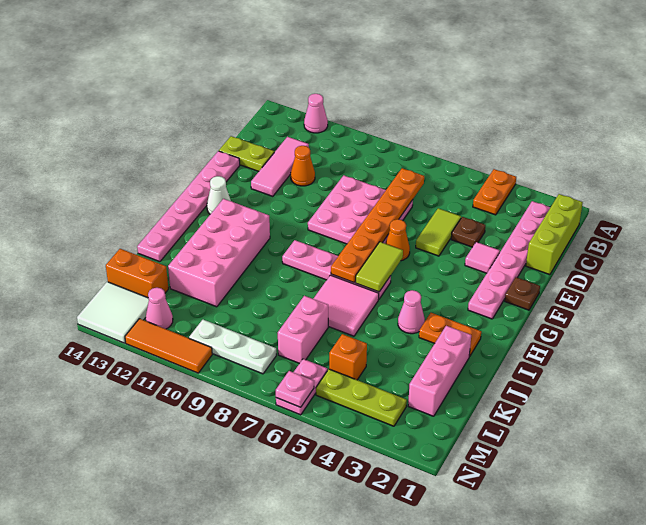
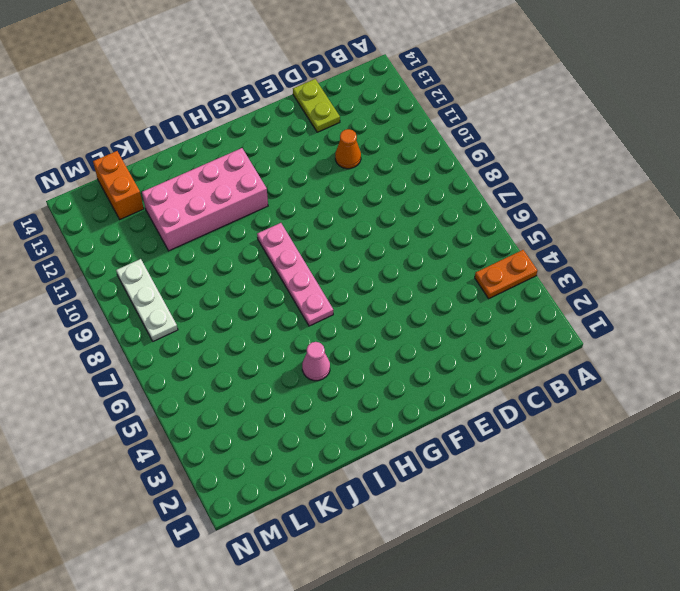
none -> pink 1x1 cone [304,94,328,133]
none -> lime 1x3 brick [526,194,583,275]
none -> pink 1x6 plate [468,201,550,319]
none -> pink 1x3 tile [251,137,309,196]

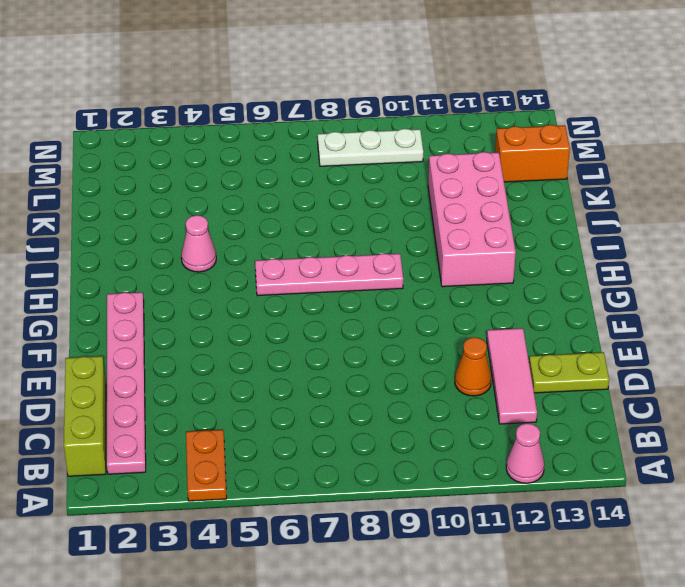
none -> brown 1x1 plate [451,217,485,247]
none -> lime 1x2 tile [416,208,461,256]
none -> pink 3x3 plate [308,175,413,244]
none -> pink 1x1 tile [465,242,500,273]

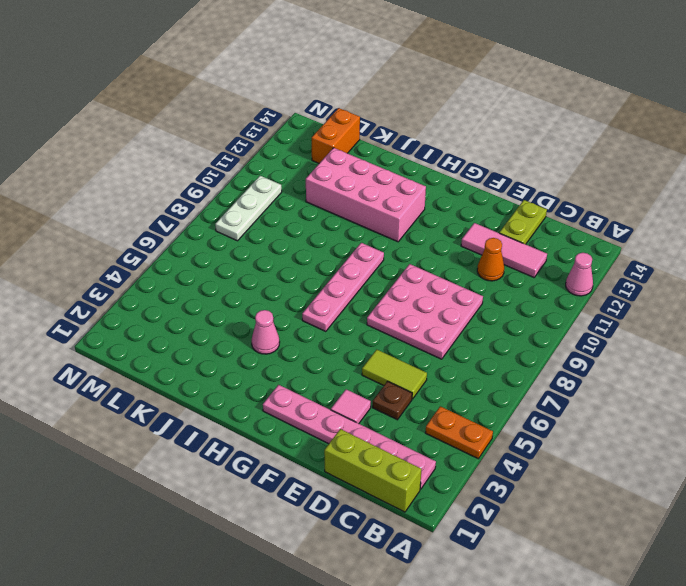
none -> pink 1x6 plate [137,151,240,262]
none -> brown 1x1 plate [505,277,540,310]
none -> orange 1x1 cone [385,219,410,261]
none -> white 1x1 cone [207,176,231,214]

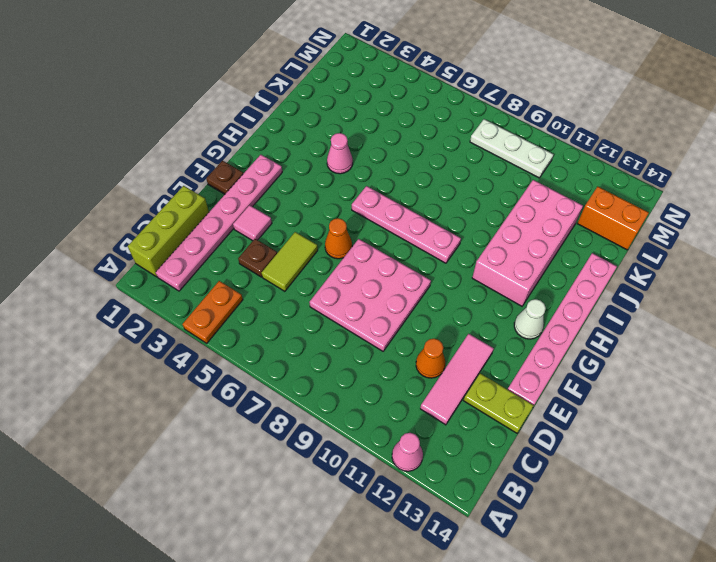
none -> orange 1x2 plate [419,313,481,356]
none -> pink 2x2 tile [313,275,379,336]
none -> pink 1x3 brick [408,326,471,416]
none -> pink 1x2 brick [278,296,328,363]

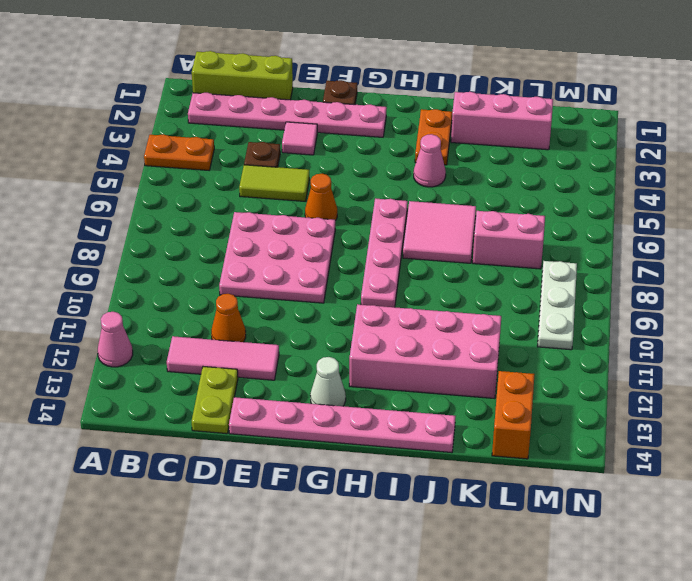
none -> orange 1x1 brick [329,334,367,380]
none -> lime 1x3 plate [316,369,407,426]
none -> pink 1x2 plate [276,359,327,415]
none -> pink 1x1 cone [146,288,173,329]

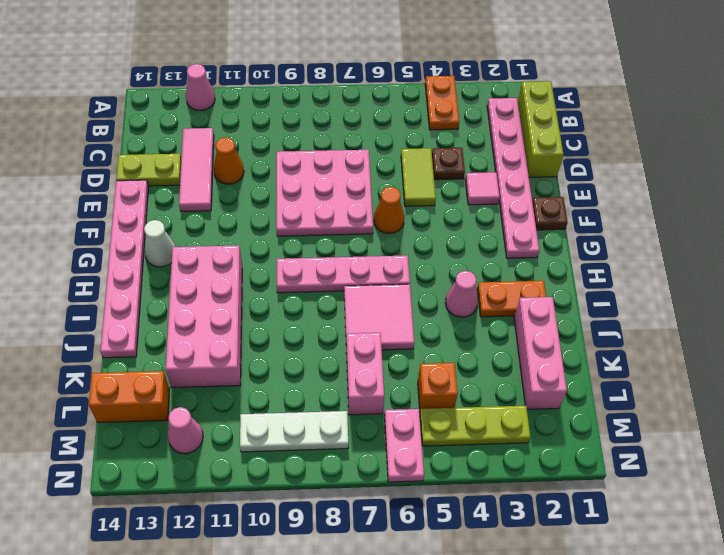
none -> white 2x2 tile [77,282,149,343]
none -> orange 1x3 tile [125,319,212,373]
none -> orange 1x6 plate [331,168,424,283]
none -> lime 1x2 tile [356,242,403,292]

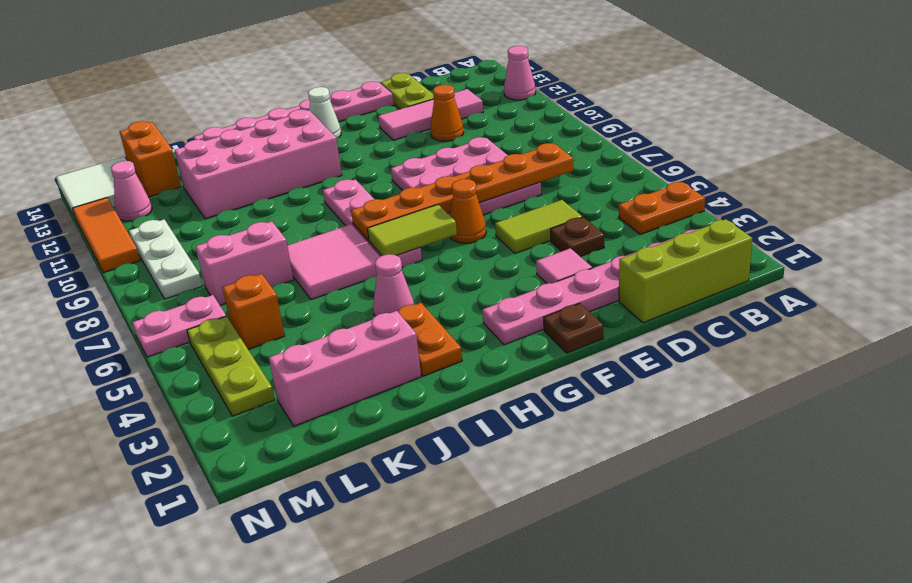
none -> pink 1x1 plate [276,371,314,407]

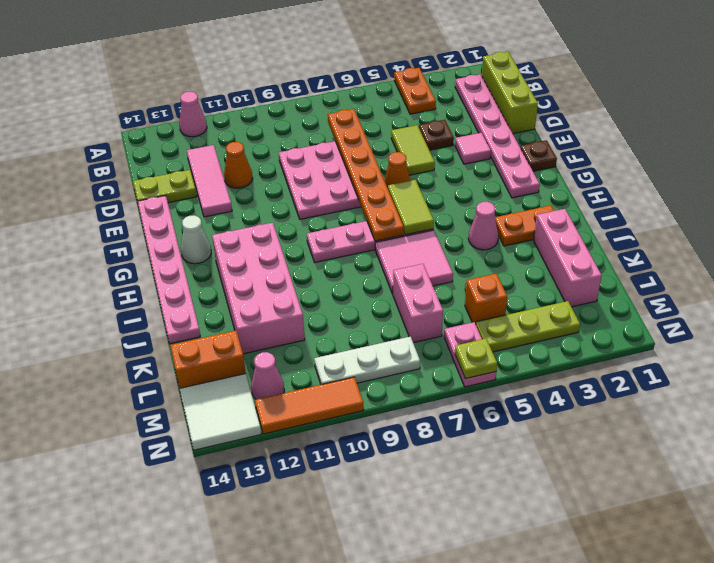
lime 1x1 plate [455,339,497,379] -> pink 1x1 plate [276,371,314,407]

